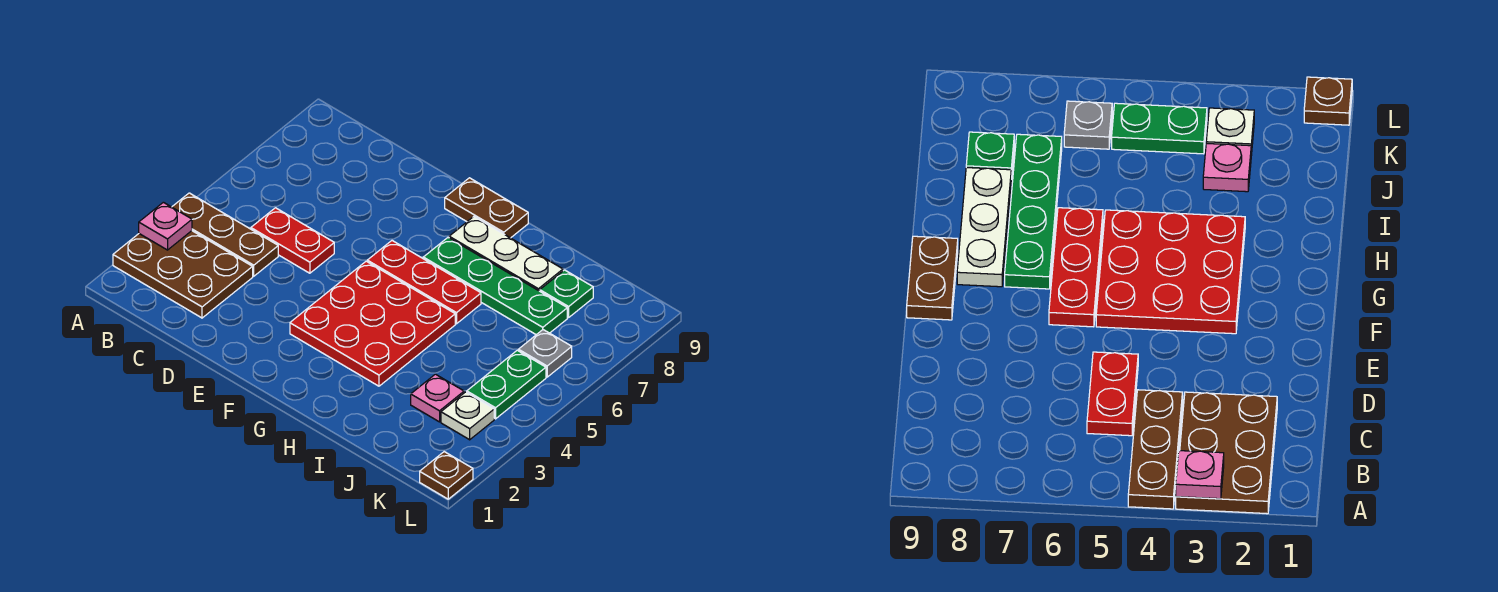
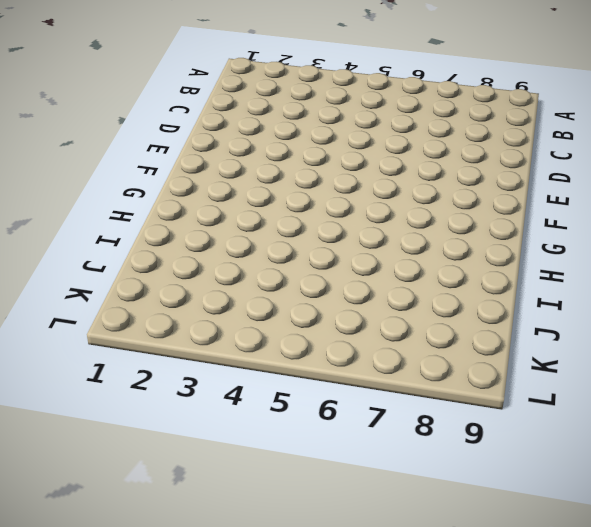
none -> brown 2x3 plate [113,231,253,318]
none -> brown 1x3 plate [172,193,278,276]
none -> red 1x2 plate [251,208,334,273]

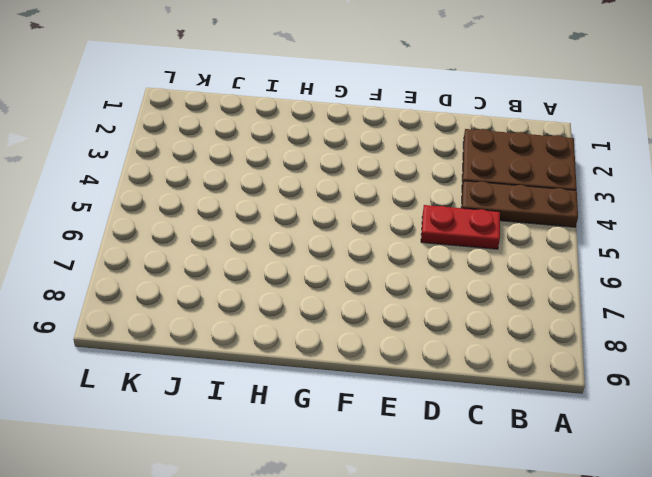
none -> red 3x3 plate [290,261,455,386]
none -> red 1x3 plate [367,241,481,324]
none -> brown 1x2 plate [445,178,528,238]

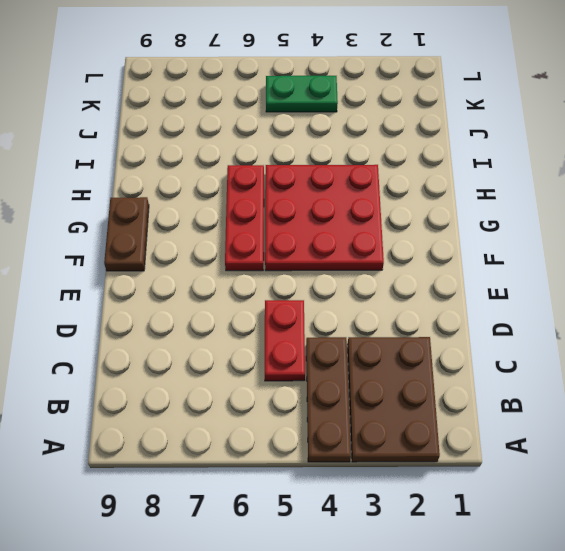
none -> green 1x4 plate [423,238,567,335]
none -> white 1x3 plate [449,217,563,291]
none -> pink 1x1 plate [411,374,464,422]

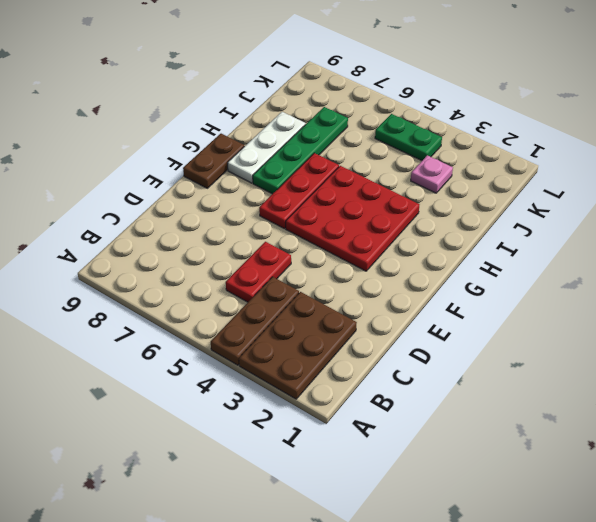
none -> green 1x1 plate [540,270,593,318]
none -> white 1x1 plate [441,392,494,440]
none -> grey 1x1 plate [518,330,572,377]

